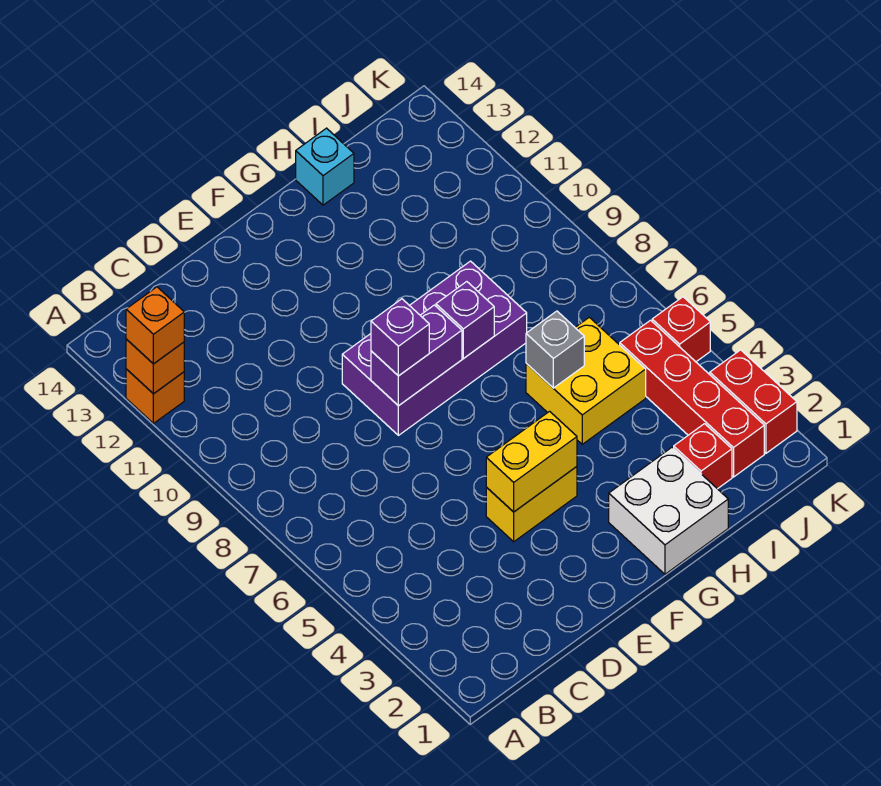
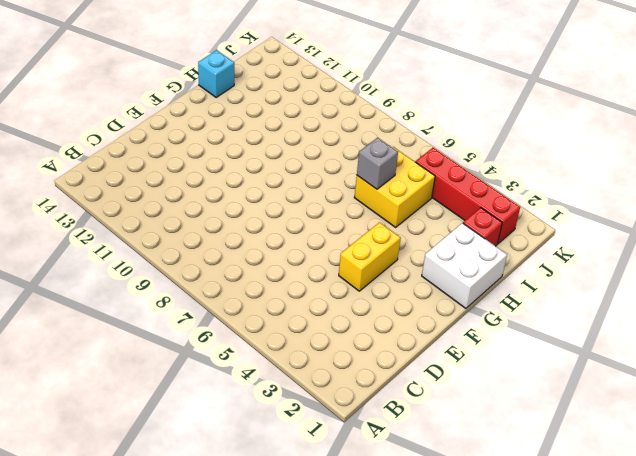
none -> orange 1x1 brick [126,369,184,423]
none -> purple 2x4 brick [342,261,527,435]
none -> red 1x2 brick [710,350,797,453]

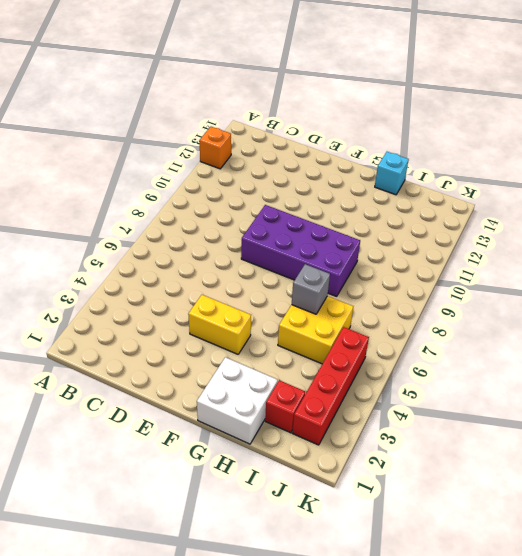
none -> red 1x2 brick [710,350,797,453]
none -> red 1x1 brick [652,297,710,362]
none -> orange 1x1 brick [126,339,184,394]

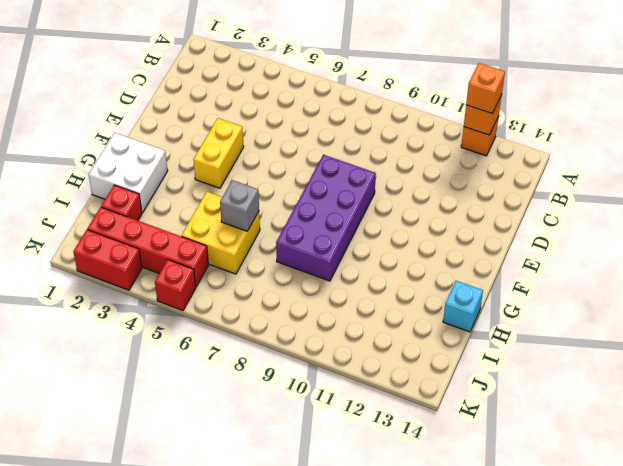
none -> yellow 1x2 brick [486,411,577,512]
none -> purple 1x2 brick [371,305,462,406]
none -> purple 1x1 brick [436,282,494,358]

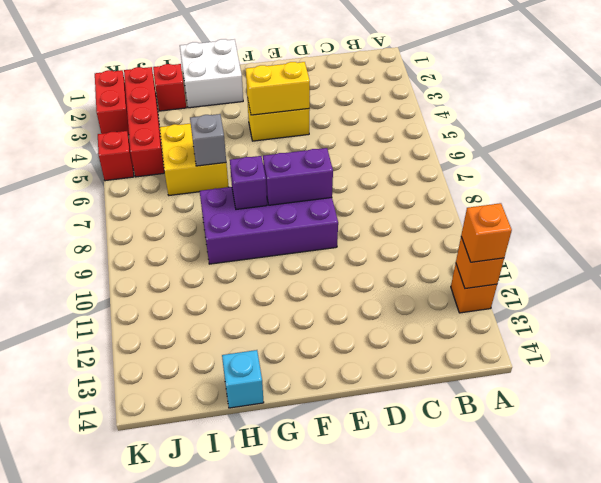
none -> purple 1x1 brick [371,299,429,376]

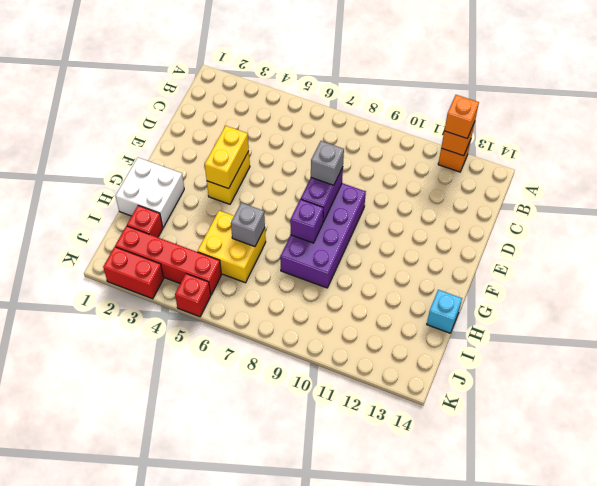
grey 1x1 brick [311,141,344,185] -> purple 1x1 brick [371,299,429,376]

